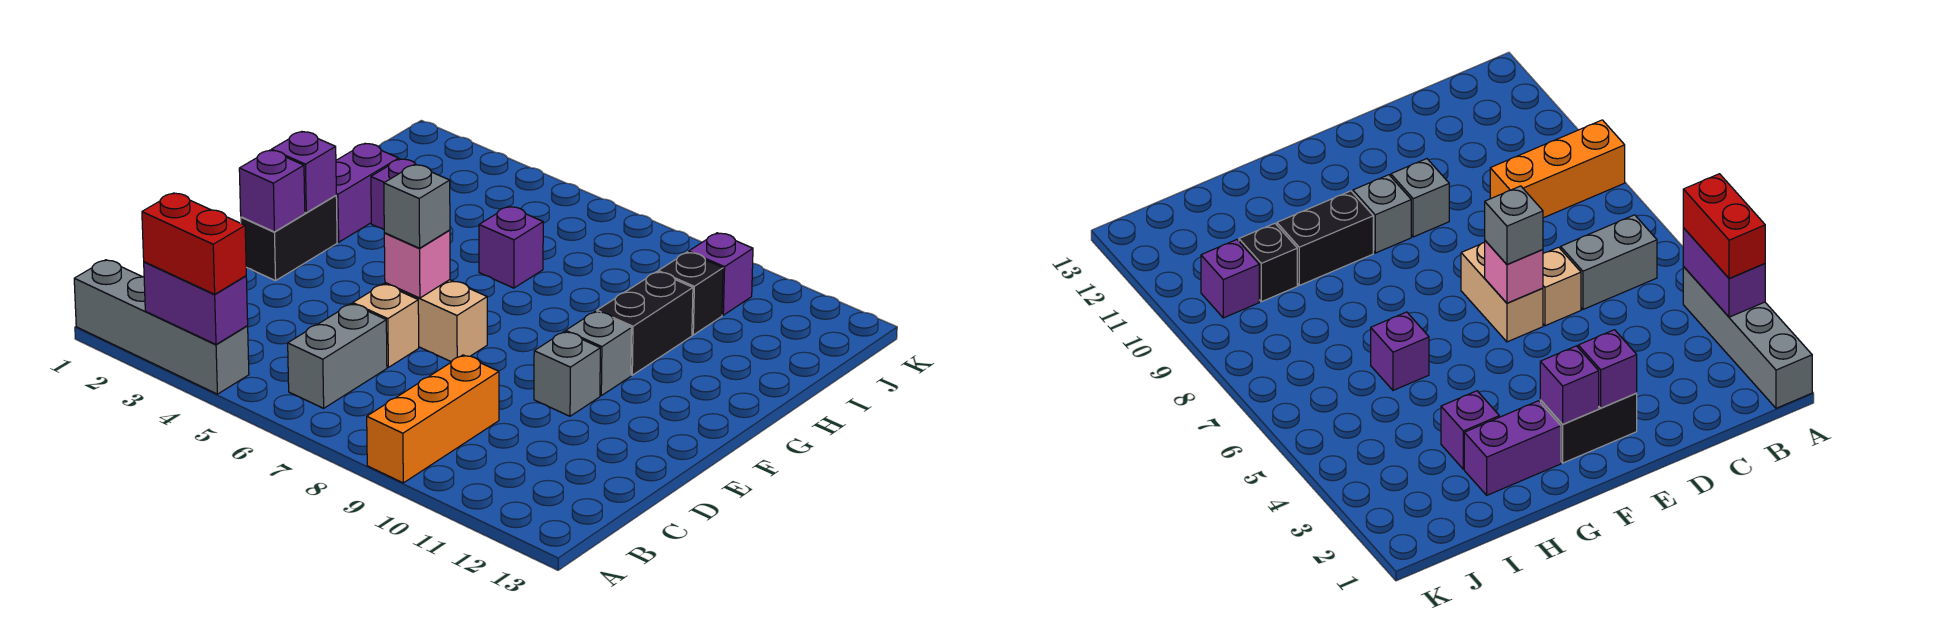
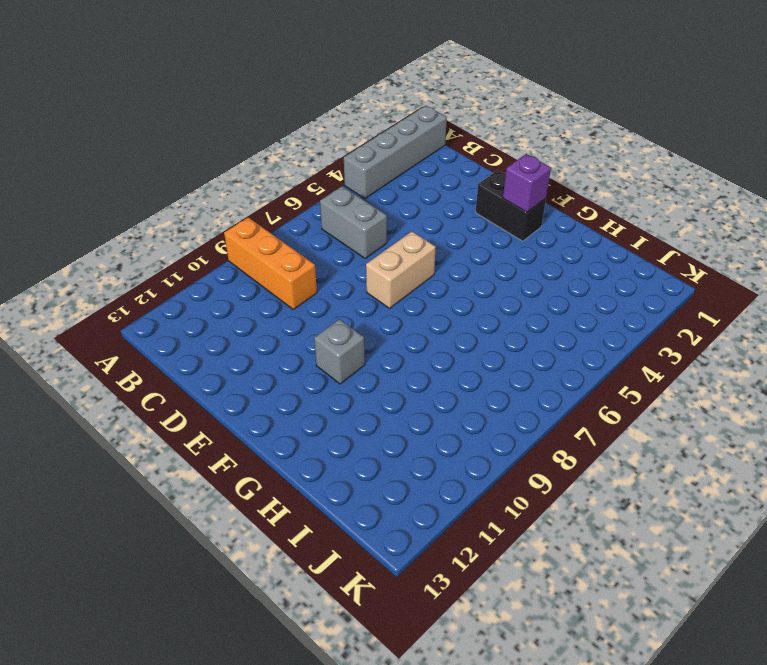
none -> tan 1x1 brick [353,284,419,367]
none -> grey 1x1 brick [534,331,600,416]
none -> purple 1x2 brick [336,144,399,242]

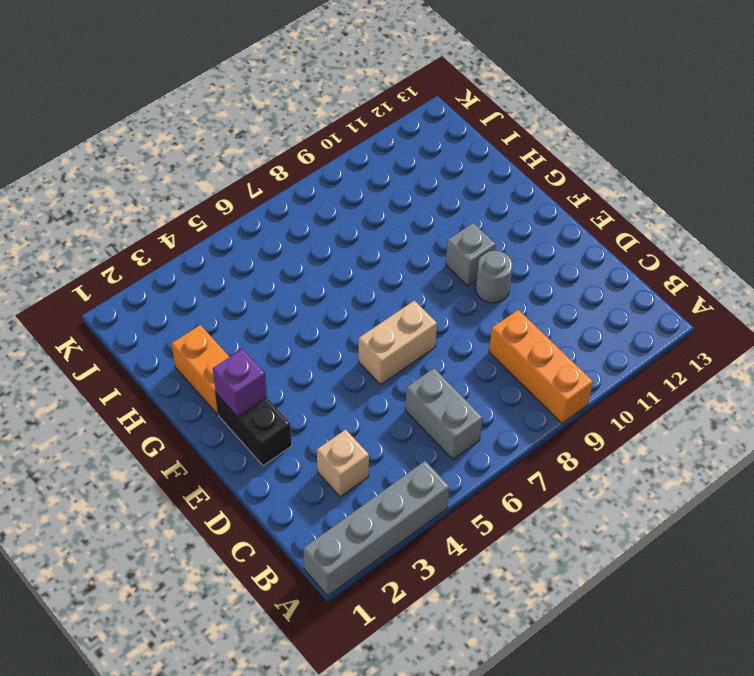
tan 1x1 brick [317,429,369,497] -> tan 1x1 brick moved to [353,284,419,367]
grey 1x1 round brick [476,251,513,303] -> grey 1x1 brick [534,331,600,416]
orange 1x2 brick [172,325,229,415] -> purple 1x2 brick [336,144,399,242]
none -> black 1x2 brick [597,272,693,375]
none -> purple 1x1 brick [371,159,416,229]
none -> purple 1x1 brick [479,206,543,288]

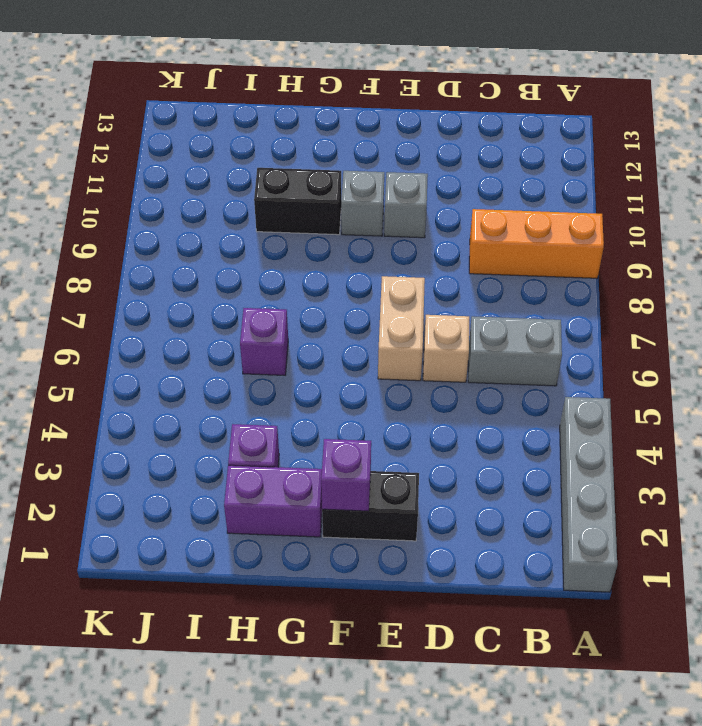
none -> black 1x1 brick [658,252,723,335]
none -> purple 1x1 brick [689,233,753,315]
none -> purple 1x2 brick [144,262,248,344]

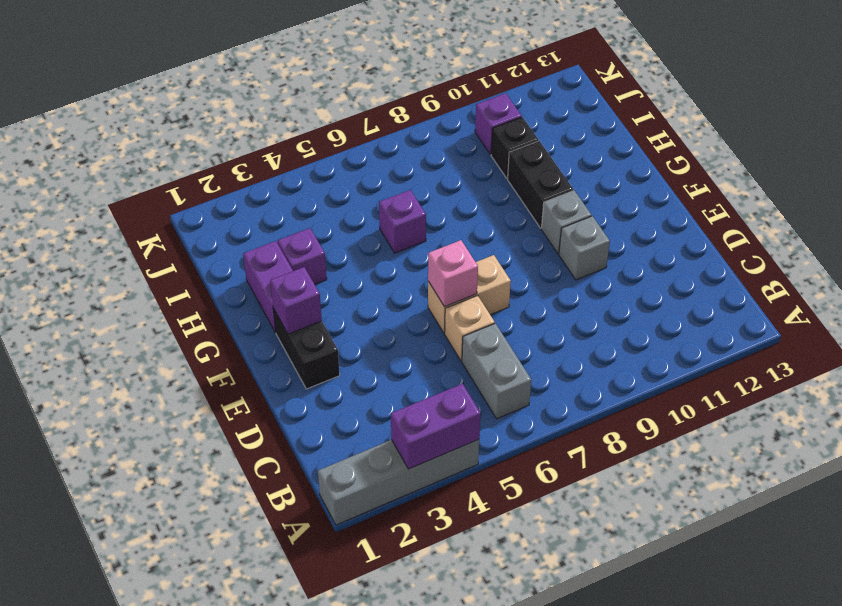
none -> orange 1x3 brick [367,355,499,483]
none -> purple 1x1 brick [239,150,305,232]
none -> red 1x2 brick [142,193,246,294]

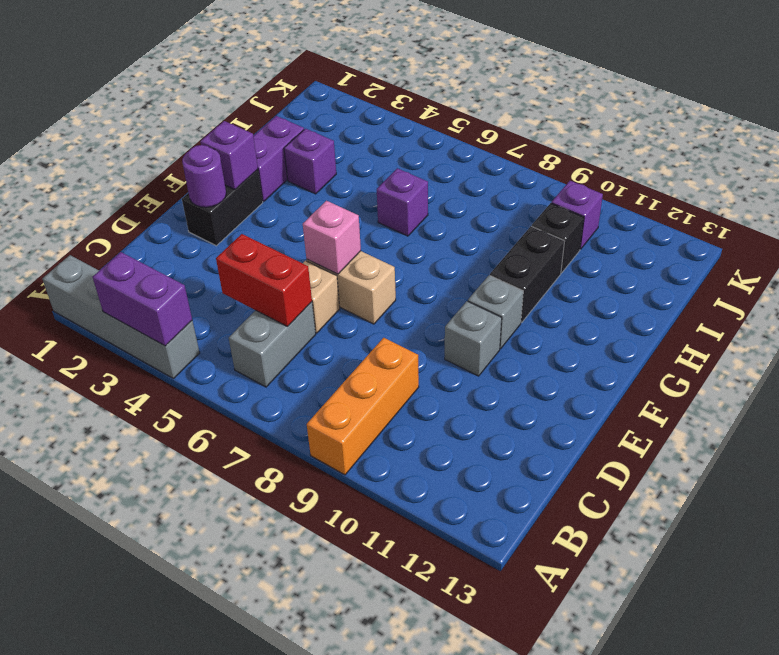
red 1x2 brick [216,234,312,326] -> red 1x2 brick moved to [142,193,246,294]
purple 1x1 round brick [182,145,226,207] -> purple 1x1 brick [239,150,305,232]
none -> grey 1x1 brick [384,165,450,248]

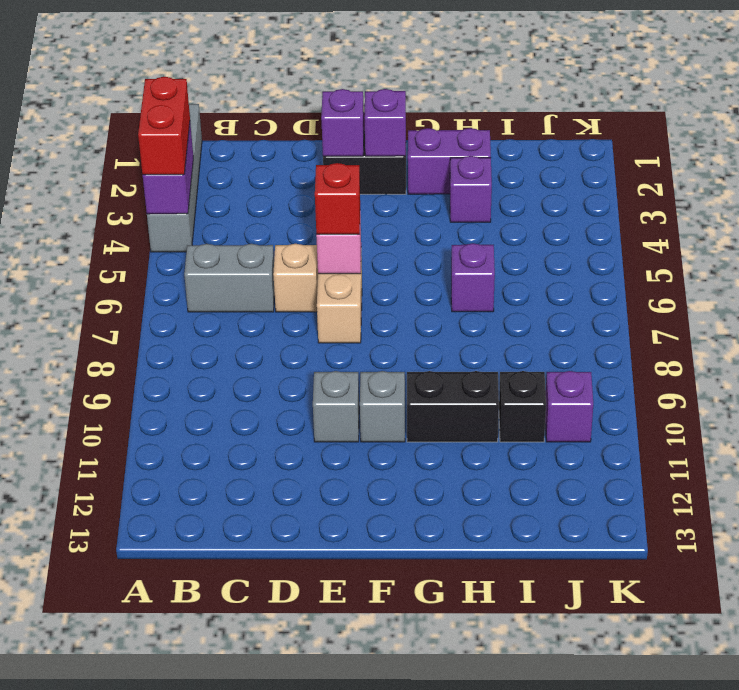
red 1x1 brick [315,163,360,234] -> grey 1x1 brick [384,165,450,248]
none -> orange 1x3 brick [367,355,499,483]

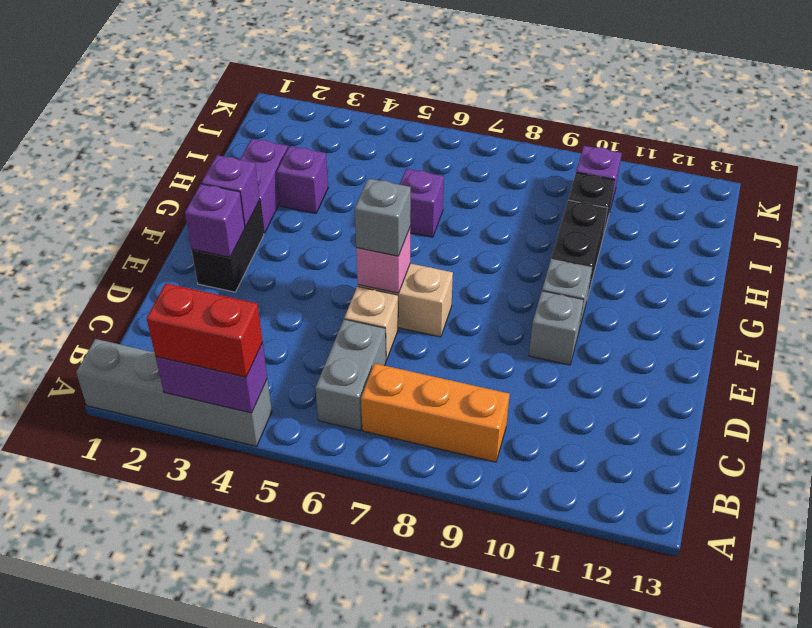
orange 1x3 brick [361,363,510,462] -> orange 1x3 brick turned to [367,355,499,483]

